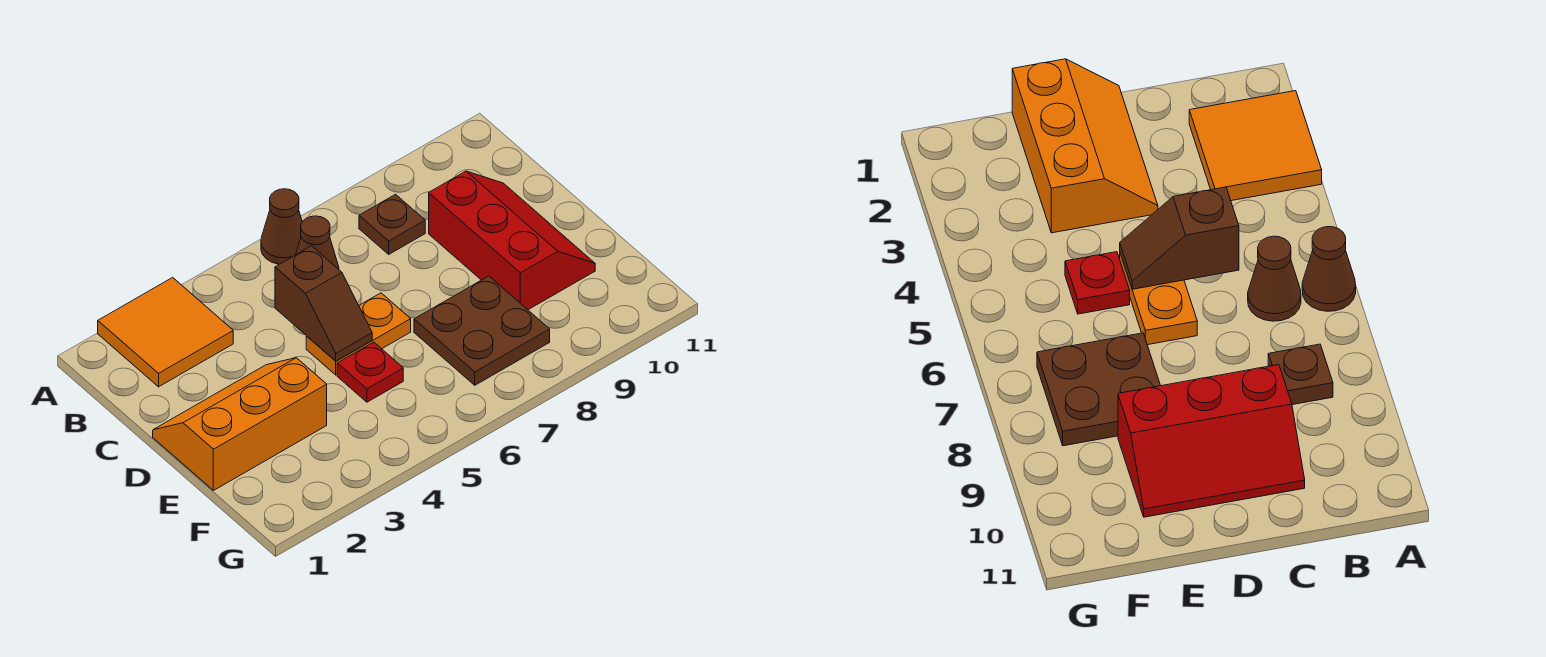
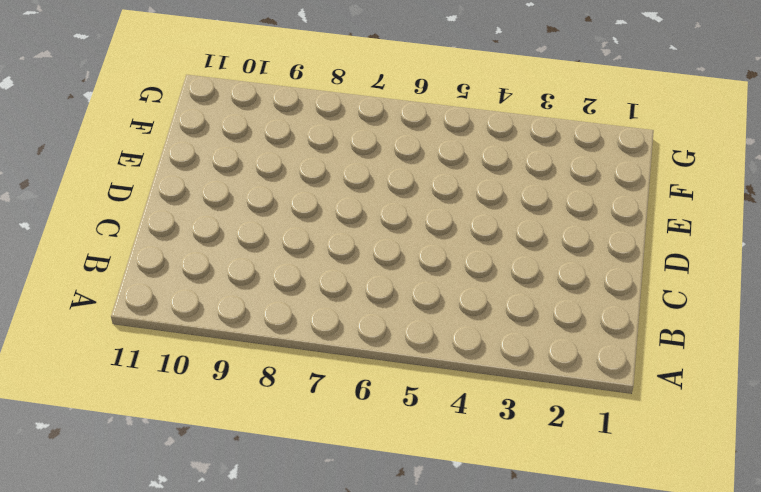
none -> orange 2x2 tile [98,277,233,387]
none -> brown 1x1 cone [261,189,302,264]

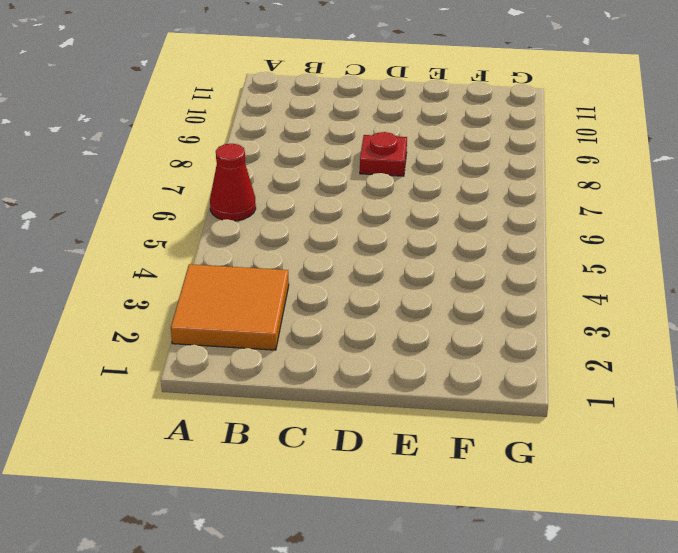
red 1x1 cone [210,144,256,221] -> brown 1x1 cone [261,189,302,264]
red 1x1 plate [360,132,407,176] -> red 1x1 plate moved to [337,342,403,402]
none -> brown 1x1 cone [296,216,339,269]
none -> brown 1x1 plate [359,194,425,254]

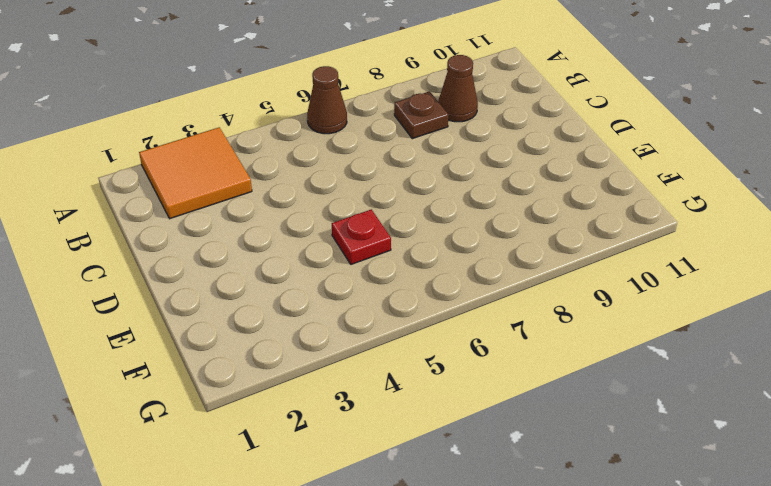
brown 1x1 cone [438,55,478,122] -> brown 1x1 cone moved to [296,216,339,269]
none -> red 2x3 slope [429,171,595,310]
none -> orange 2x3 slope [153,358,327,490]

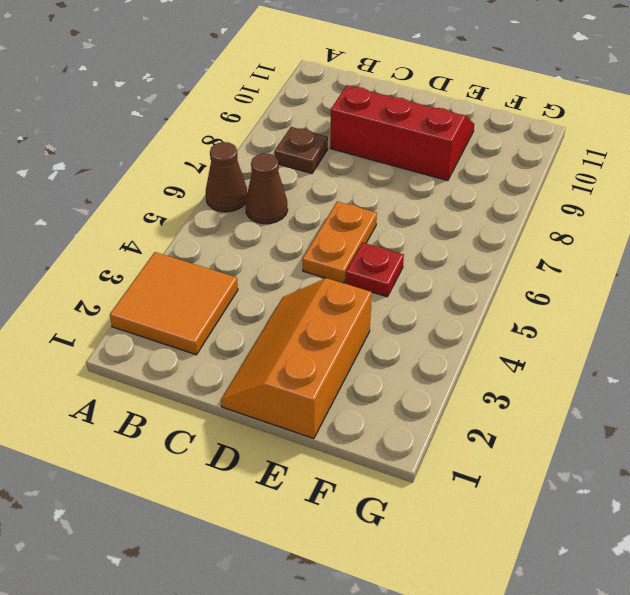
none -> brown 2x2 plate [414,276,550,385]
none -> brown 1x2 slope [275,246,372,361]

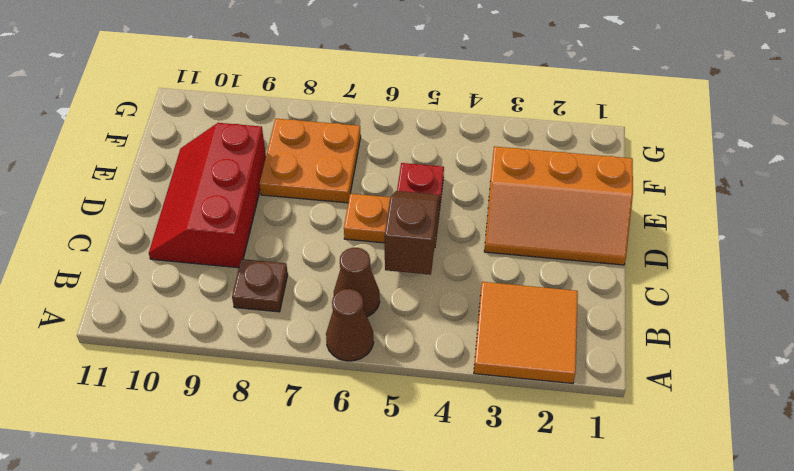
orange 2x2 plate [260,119,361,203] -> brown 2x2 plate [414,276,550,385]

